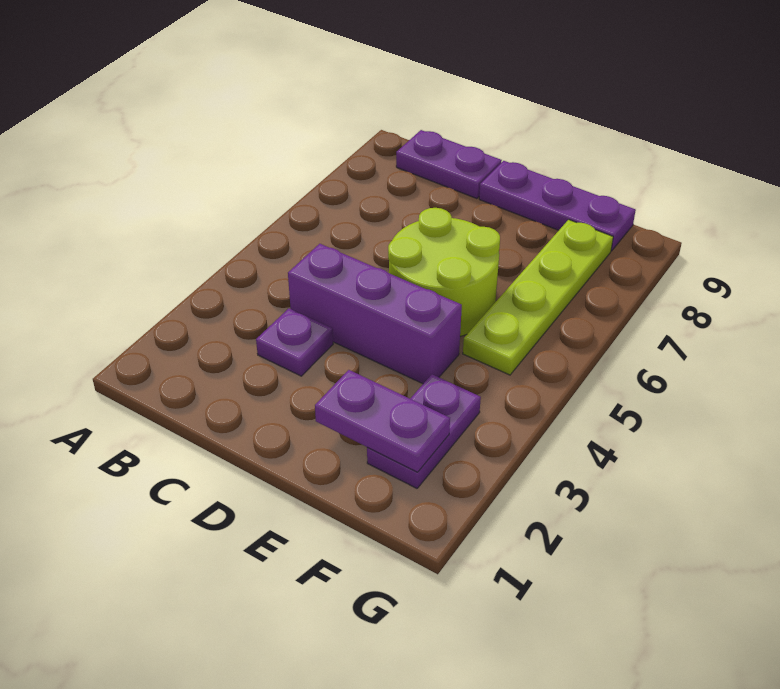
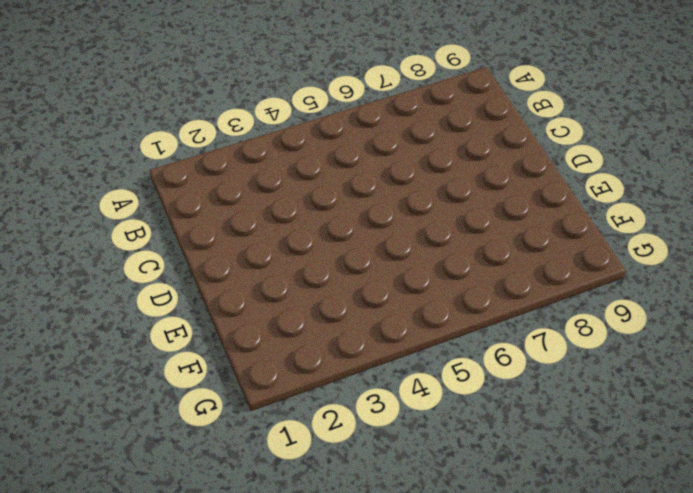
none -> purple 1x2 plate [396,130,502,199]
none -> purple 1x1 plate [256,308,333,376]

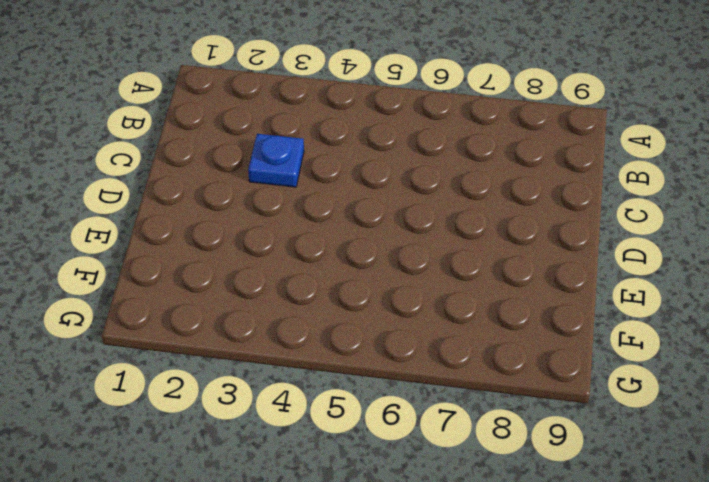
blue 1x1 plate [248,134,304,187] -> purple 1x1 plate [256,308,333,376]
none -> purple 1x2 plate [396,130,502,199]
none -> purple 1x3 brick [288,244,462,384]

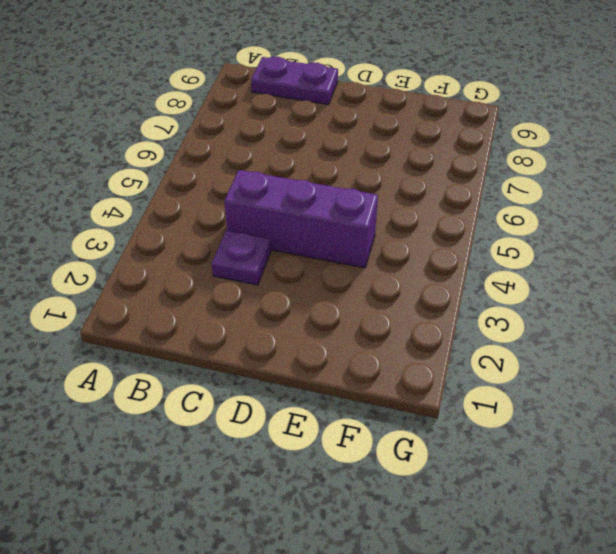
none -> lime 2x2 round brick [388,208,500,336]
none -> purple 1x3 plate [479,161,636,251]

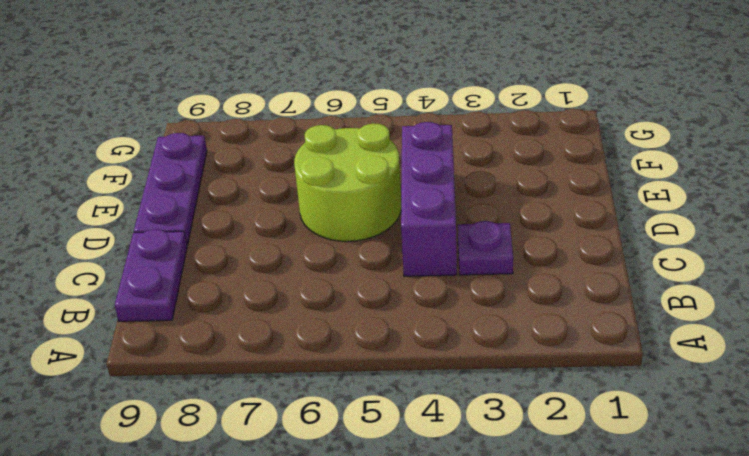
none -> purple 1x2 plate [367,374,481,488]
none -> lime 1x4 plate [463,220,613,375]

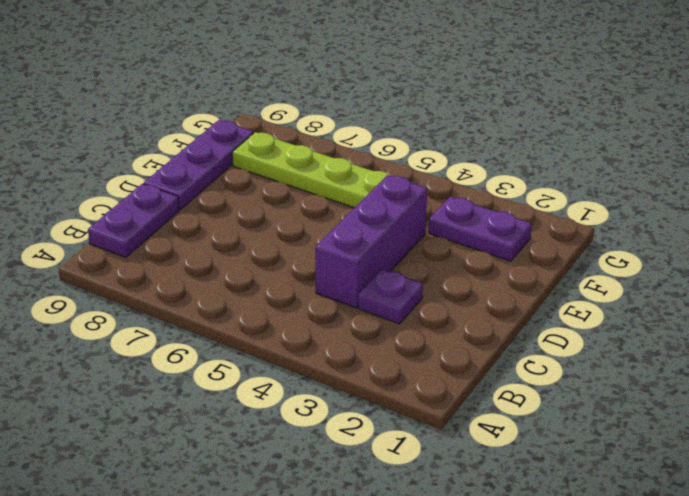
none -> lime 2x2 round brick [388,208,500,336]
none -> purple 1x2 plate [315,370,450,472]

